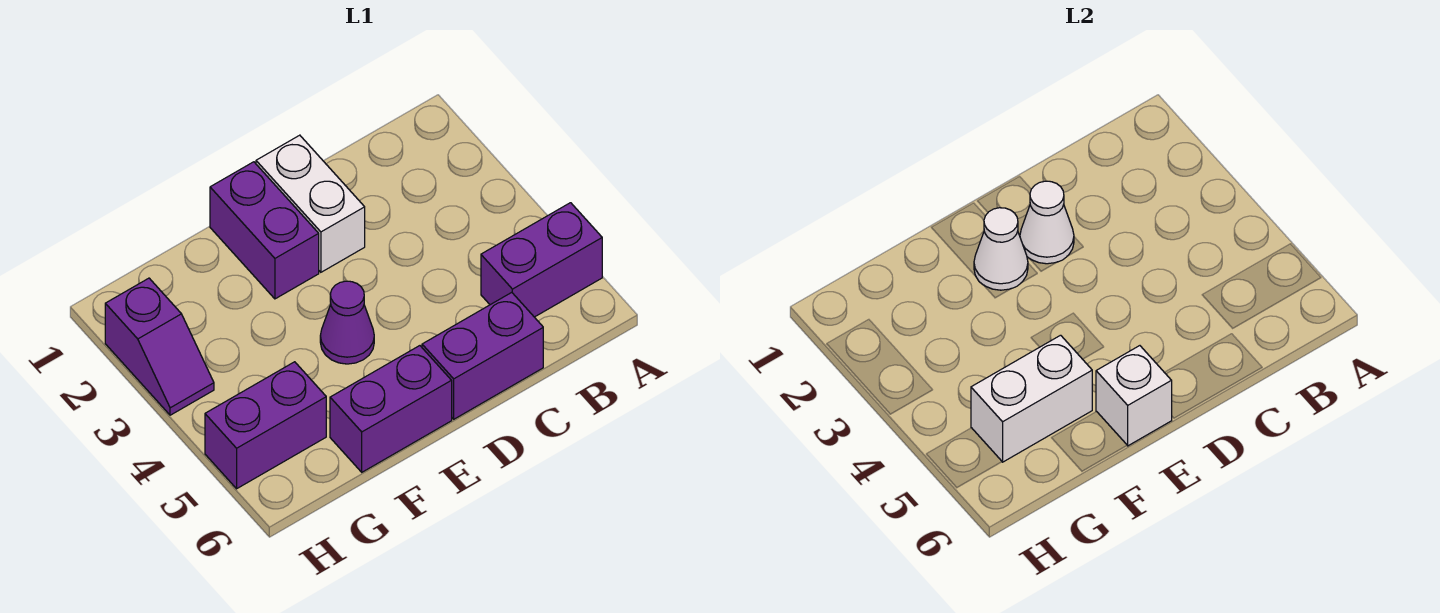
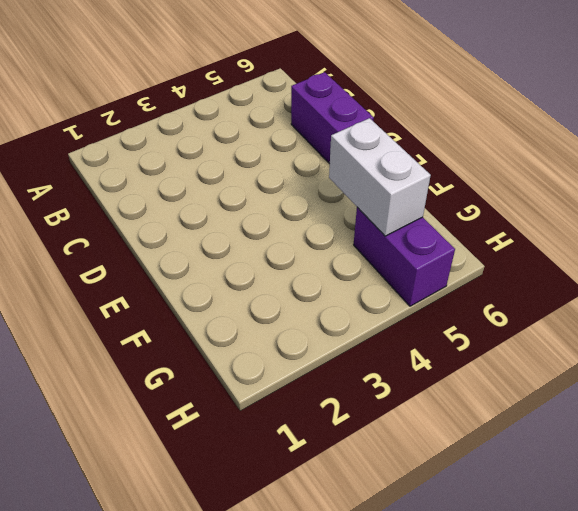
none -> purple 1x2 brick [481,203,602,317]
none -> white 1x2 brick [256,135,365,272]
none -> purple 1x2 brick [210,162,319,299]

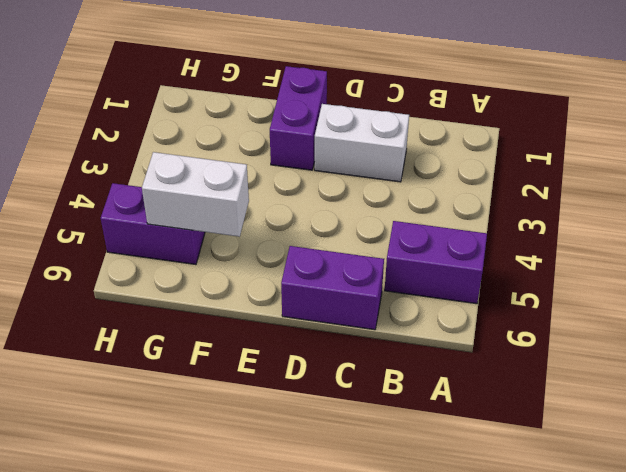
white 1x2 brick [315,104,409,182] -> white 1x2 brick turned to [256,135,365,272]
none -> purple 1x1 cone [320,281,374,364]
none -> purple 1x2 brick [330,346,452,472]
none -> purple 1x2 slope [105,278,214,415]

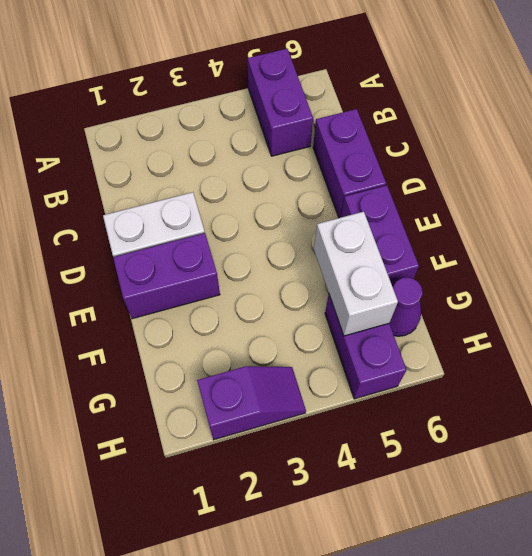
purple 1x1 cone [389,278,422,336] -> purple 1x1 cone moved to [320,281,374,364]
none -> white 1x1 cone [1020,181,1074,264]
none -> white 1x1 cone [974,208,1028,290]
none -> white 1x1 brick [1096,346,1172,446]

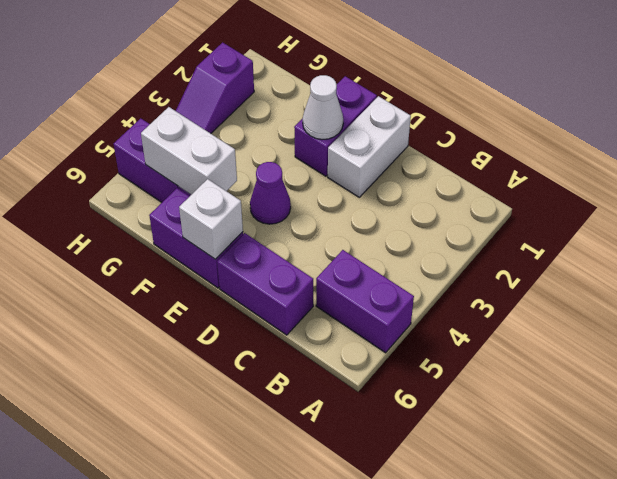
none -> white 1x1 cone [1020,181,1074,264]

